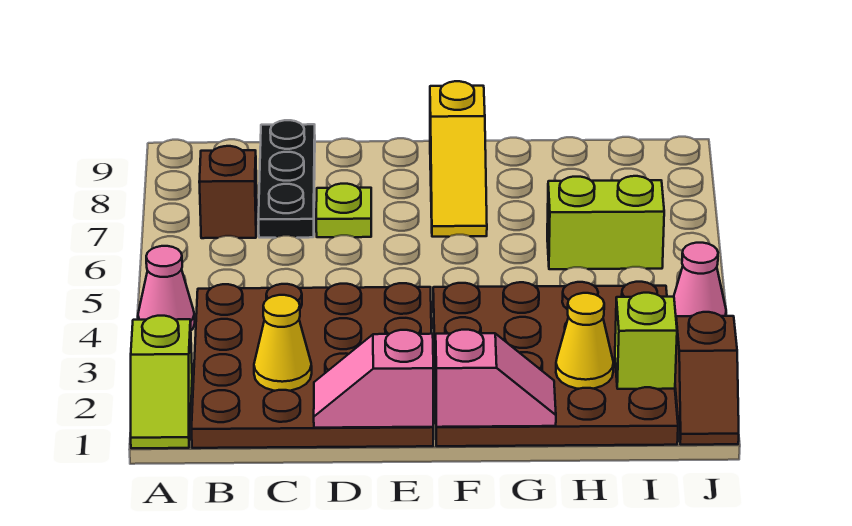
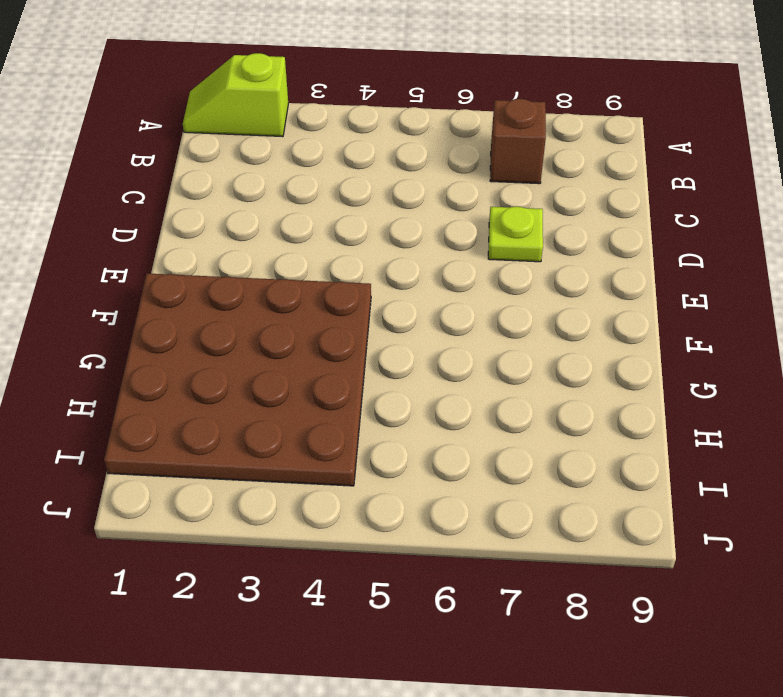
none -> pink 1x1 cone [138,246,195,330]
none -> brown 4x4 plate [191,283,433,448]
none -> black 1x3 plate [258,120,315,238]

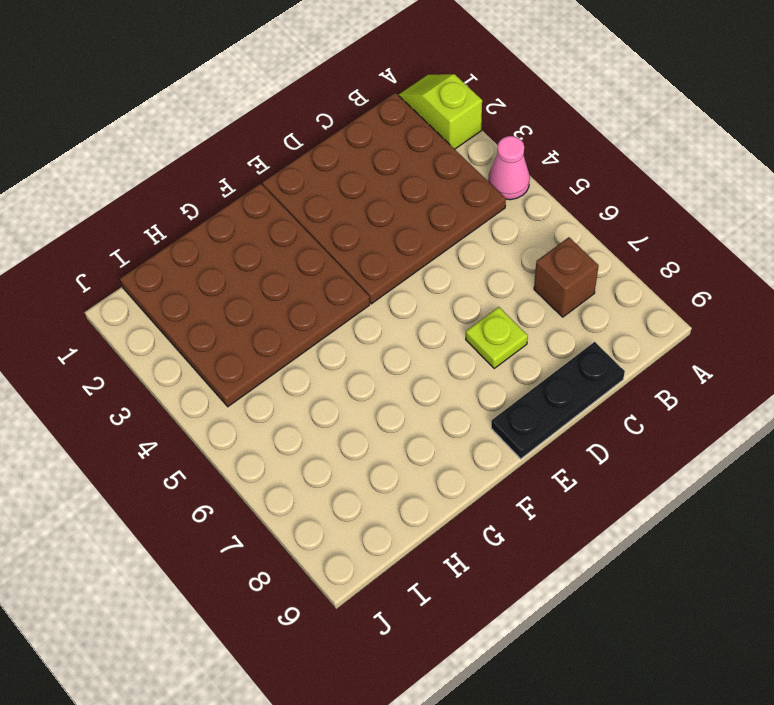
black 1x3 plate [491,342,625,459] -> black 1x3 plate turned to [258,120,315,238]
none -> yellow 1x3 slope [430,81,487,237]
none -> lime 1x2 brick [547,176,664,269]
none -> brown 1x2 slope [675,312,739,445]

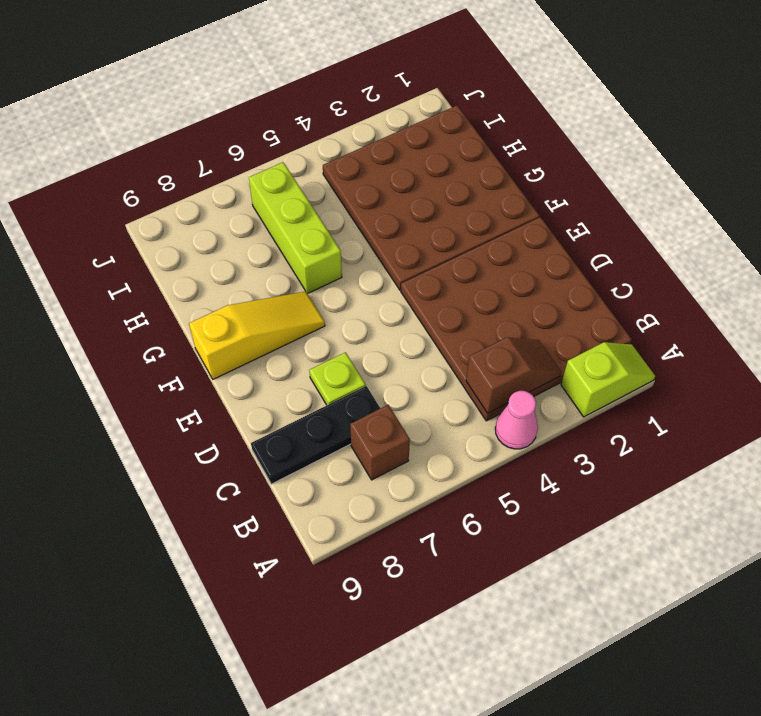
brown 1x2 slope [466,337,561,413] -> brown 1x2 slope moved to [675,312,739,445]
lime 1x3 brick [249,162,342,294] -> lime 1x2 brick [547,176,664,269]
none -> pink 1x1 cone [674,243,726,317]
none -> yellow 1x1 cone [254,295,312,391]
none -> pink 1x2 slope [314,330,433,428]

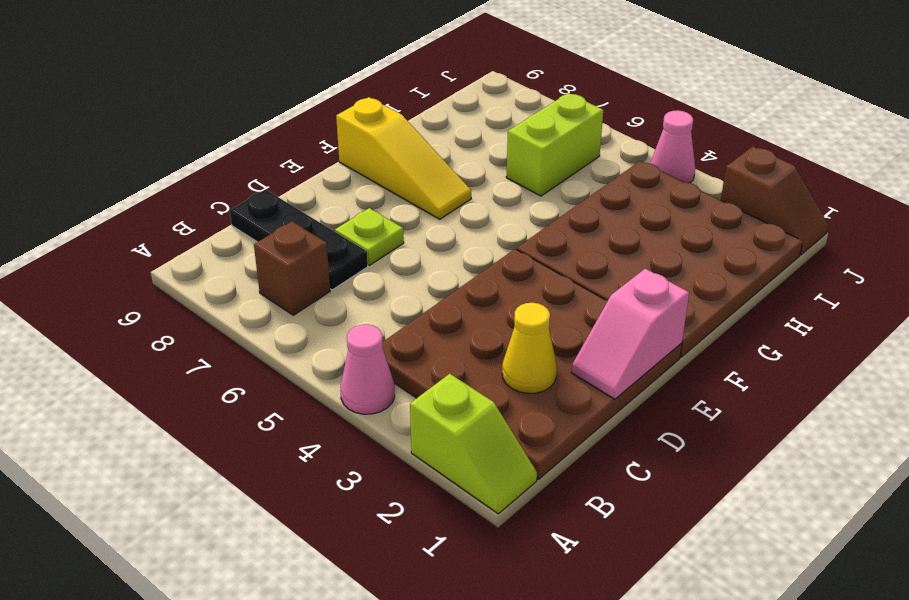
none -> pink 1x2 slope [436,330,556,427]
none -> yellow 1x1 cone [556,293,613,389]
none -> lime 1x1 brick [615,293,677,389]

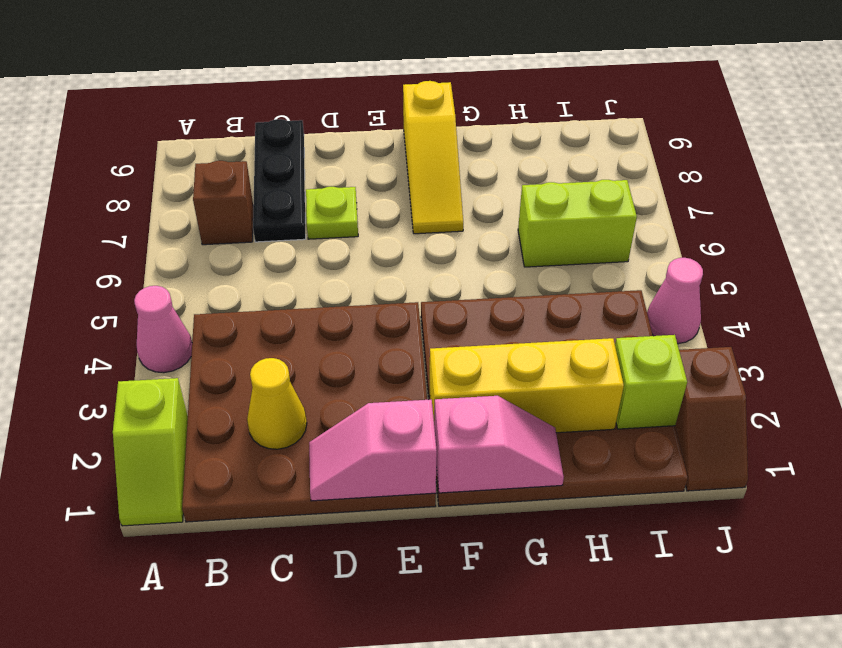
yellow 1x3 brick [430,338,624,433] -> yellow 1x1 cone [556,293,613,389]

